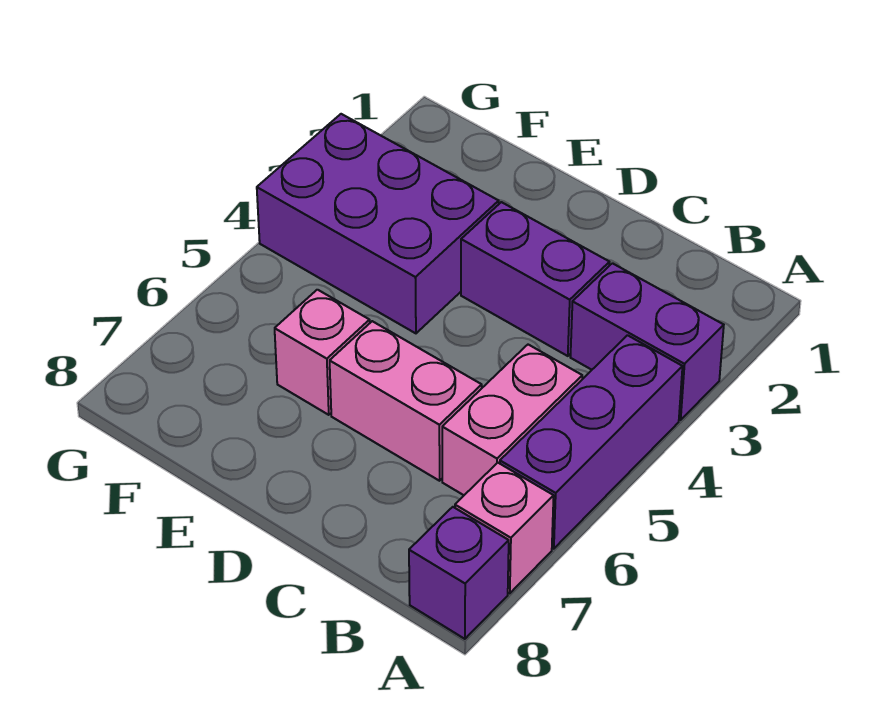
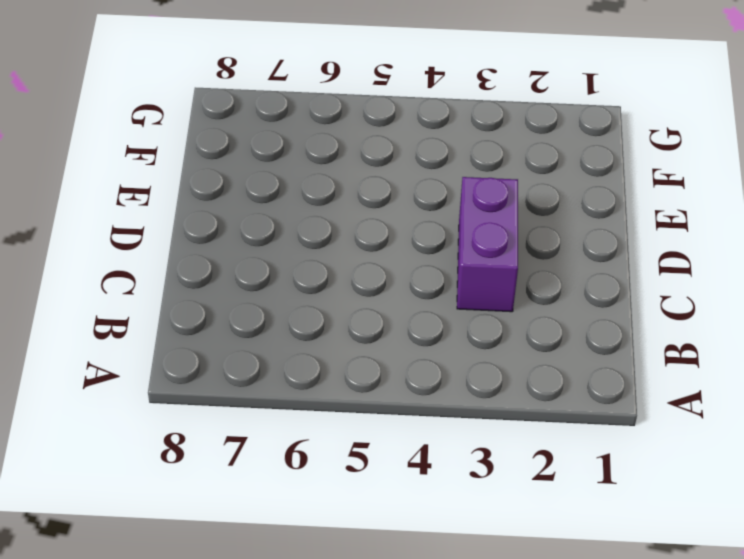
none -> purple 1x2 brick [570,263,724,420]
none -> purple 1x3 brick [500,335,683,549]

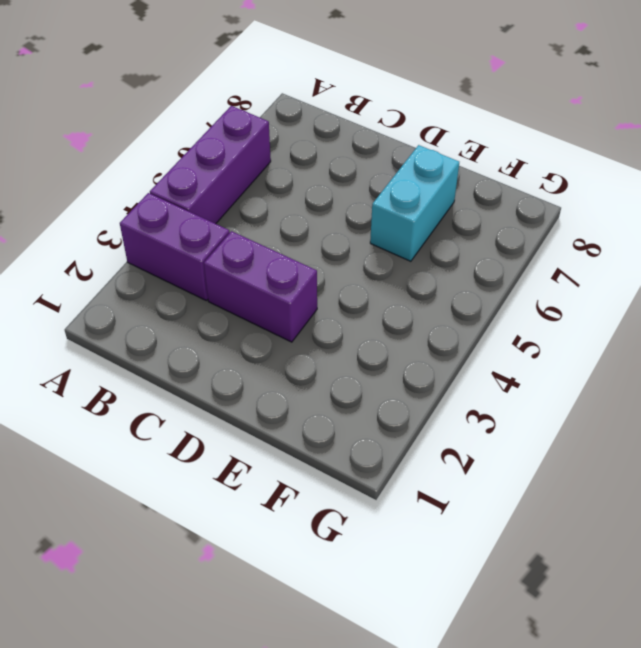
cyan 1x2 brick [370,145,459,261] -> pink 1x1 brick [275,290,370,415]
none -> pink 1x1 brick [455,463,554,593]
none -> purple 1x1 brick [409,507,509,639]

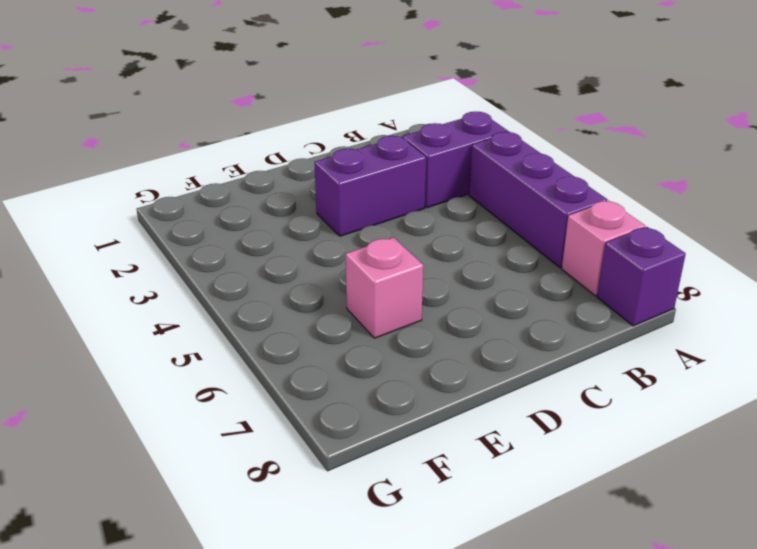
none -> pink 1x2 brick [442,345,582,495]
none -> pink 1x2 brick [330,321,482,481]

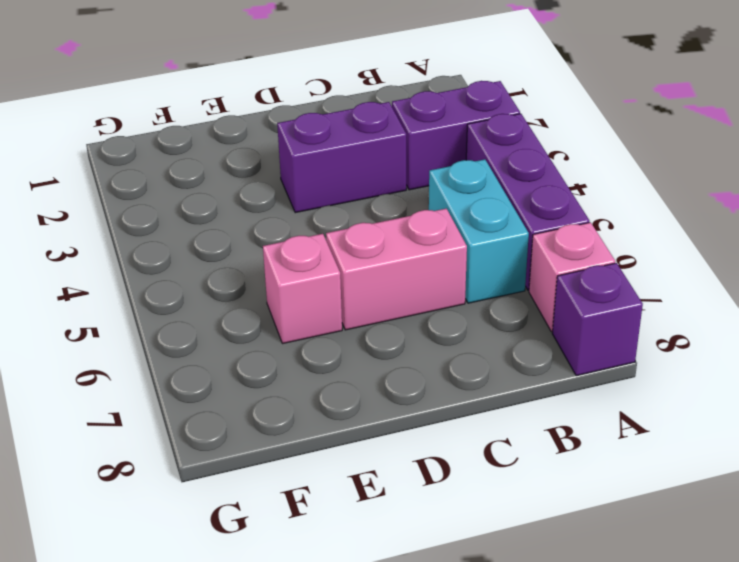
cyan 1x2 brick [429,159,529,303] -> pink 1x2 brick [442,345,582,495]
none -> purple 2x3 brick [257,114,499,333]

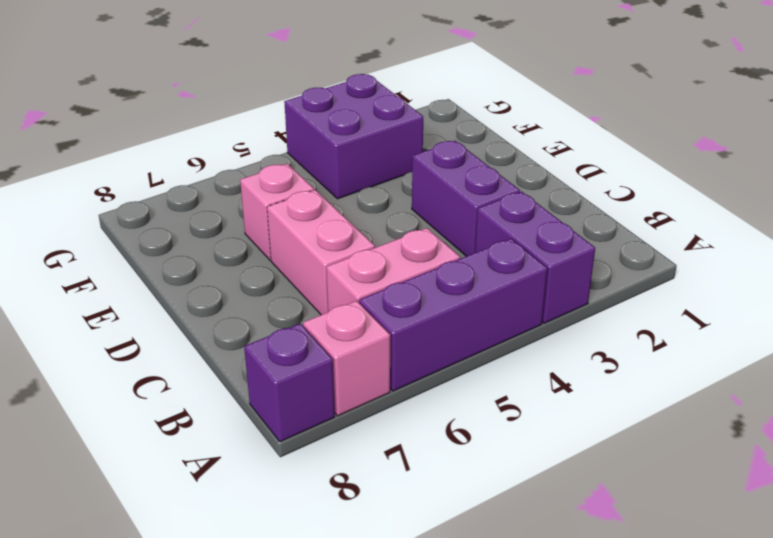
purple 2x2 brick [284,74,423,199] -> purple 2x3 brick [257,114,499,333]

